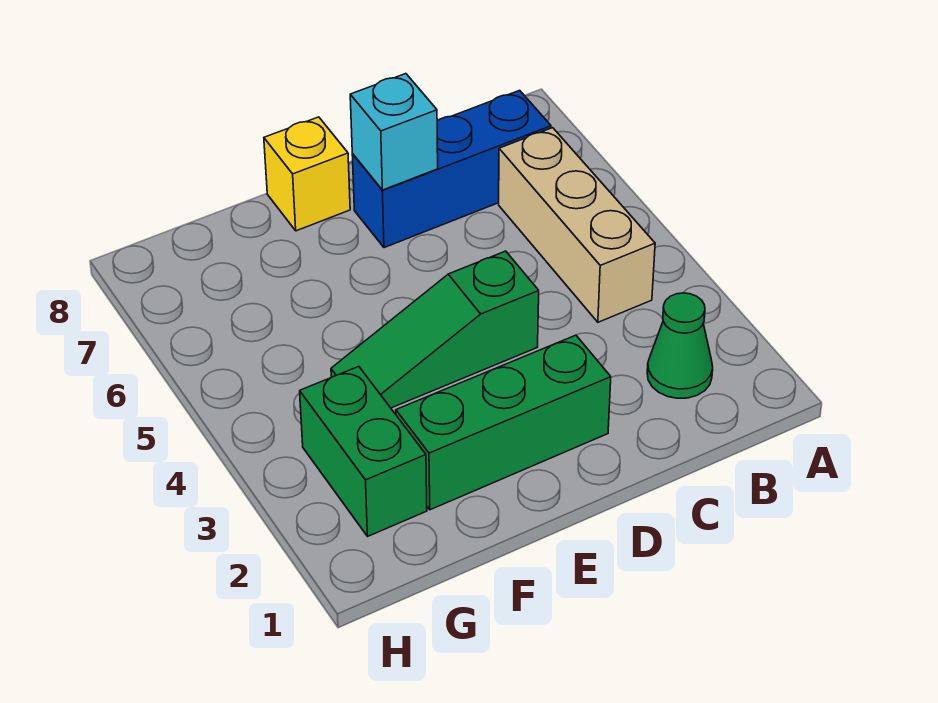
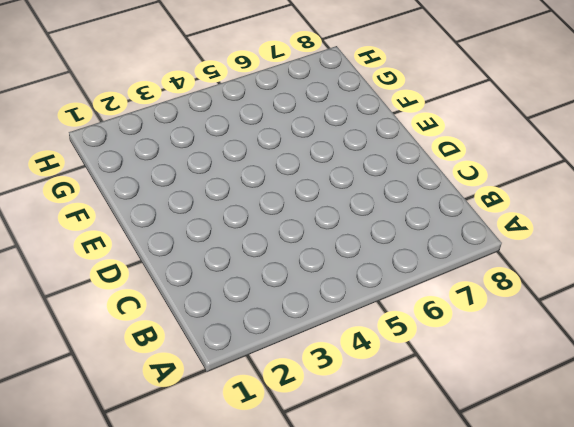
none -> green 1x1 cone [647,293,713,398]
none -> tan 1x3 brick [499,128,655,322]

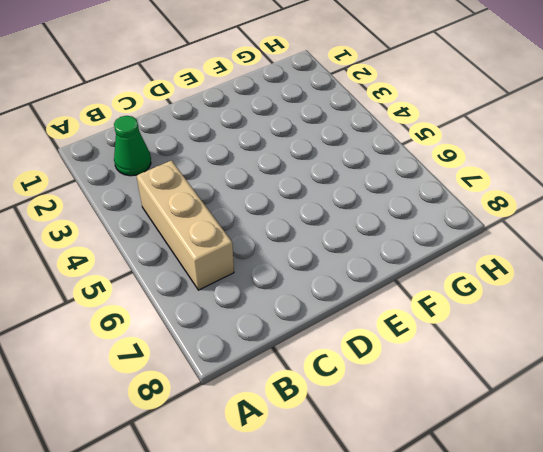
none -> blue 1x3 brick [352,90,551,248]
none -> green 1x3 brick [396,335,611,510]

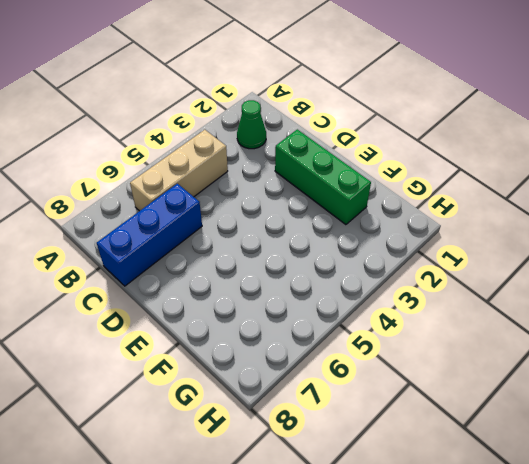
blue 1x3 brick [97,184,202,286] -> blue 1x3 brick turned to [352,90,551,248]
none -> green 1x3 slope [331,251,539,408]
none -> yellow 1x1 brick [264,117,350,231]

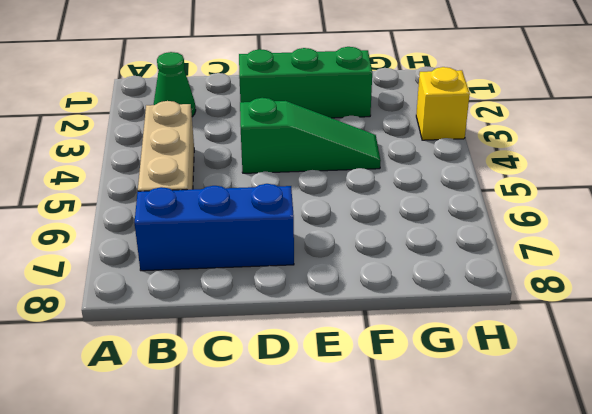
yellow 1x1 brick [416,67,470,140] -> yellow 1x1 brick moved to [264,117,350,231]
none -> green 1x2 brick [300,367,427,536]
none -> cyan 1x1 brick [350,74,438,190]

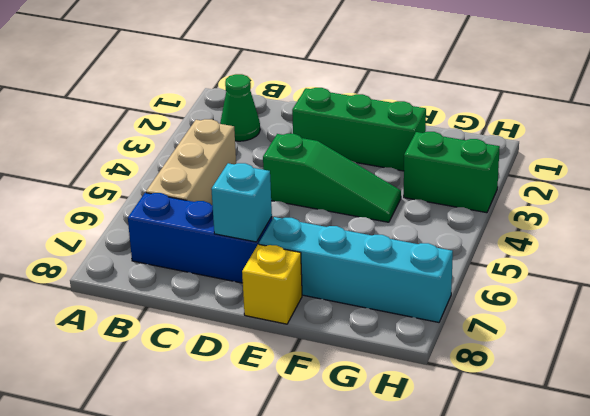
cyan 1x4 brick [259,217,453,322] -> none
green 1x2 brick [404,132,500,213] -> green 1x2 brick turned to [300,367,427,536]

